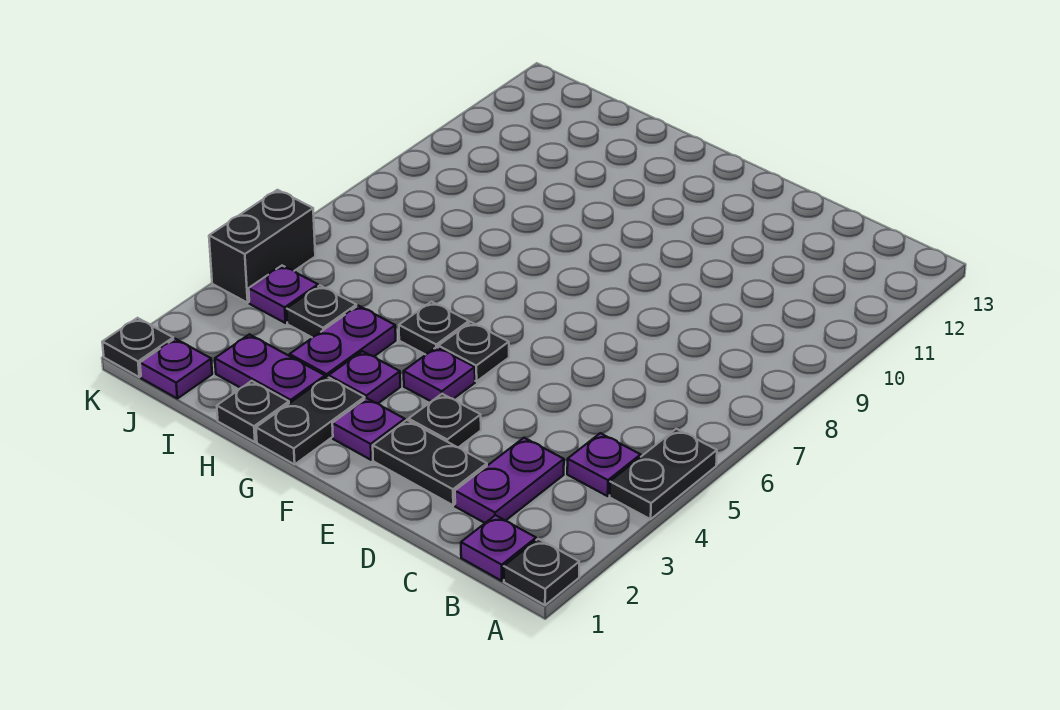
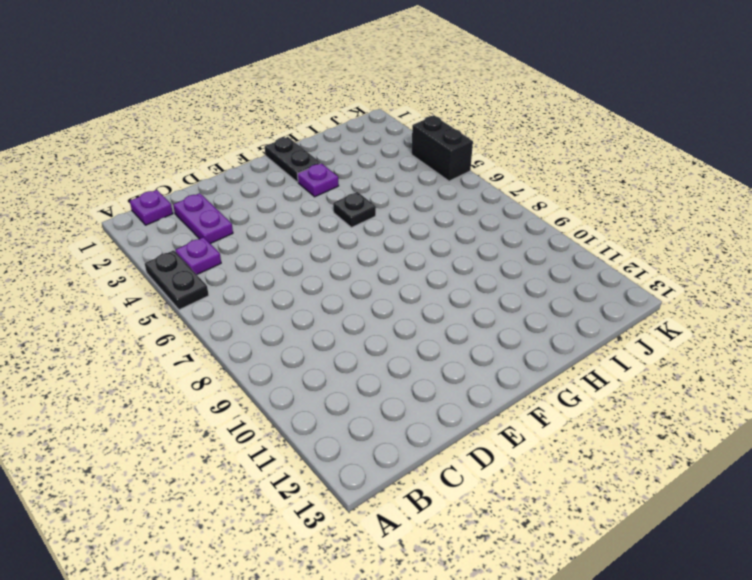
none -> black 1x1 plate [504,539,579,605]
none -> black 1x2 plate [373,420,487,505]
none -> black 1x1 plate [408,394,481,447]

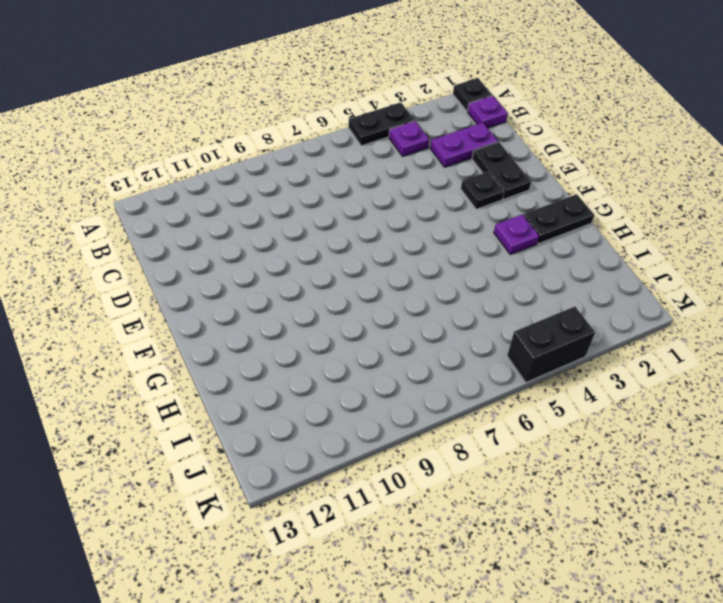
none -> purple 1x1 plate [332,398,405,460]
none -> purple 1x1 plate [404,347,475,401]
none -> black 1x1 plate [438,322,509,381]

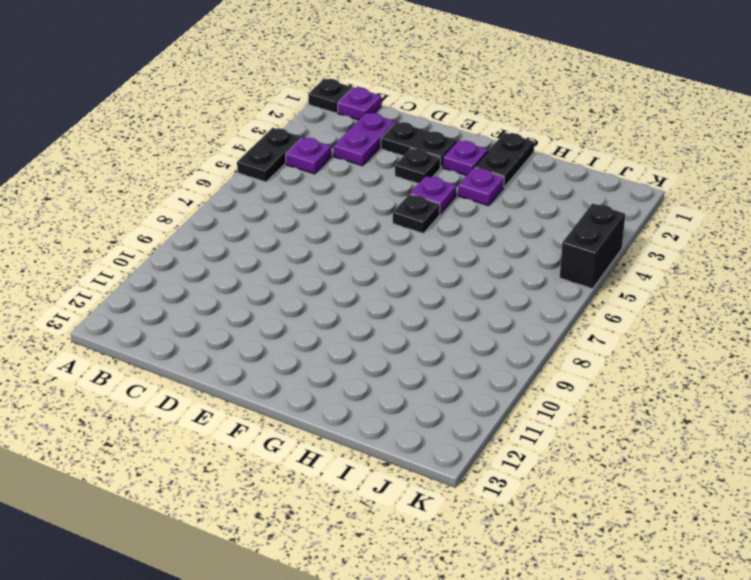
none -> black 1x1 plate [399,302,469,355]
none -> black 1x1 plate [217,381,289,442]
none -> purple 1x2 plate [215,334,325,403]

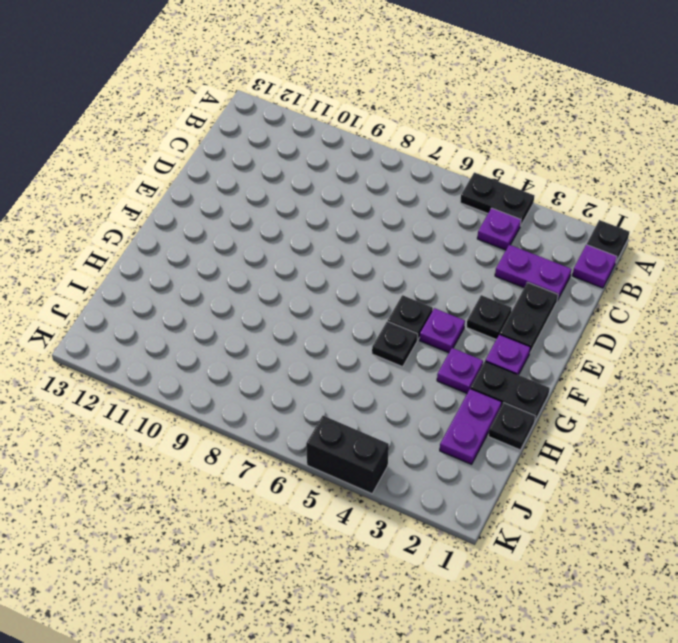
none -> purple 1x2 plate [290,306,396,377]
none -> black 1x1 plate [287,286,356,337]
none -> purple 1x1 plate [140,339,212,398]

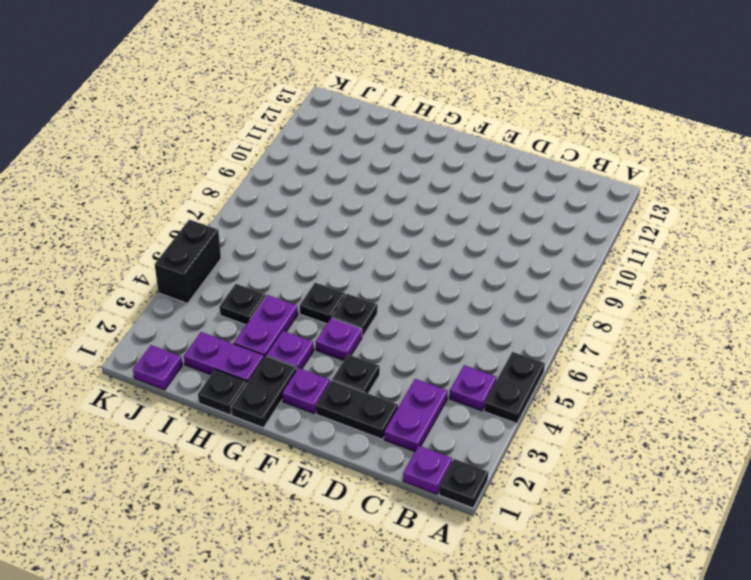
none -> purple 1x1 plate [249,266,318,323]
none -> black 1x1 plate [102,318,173,377]

